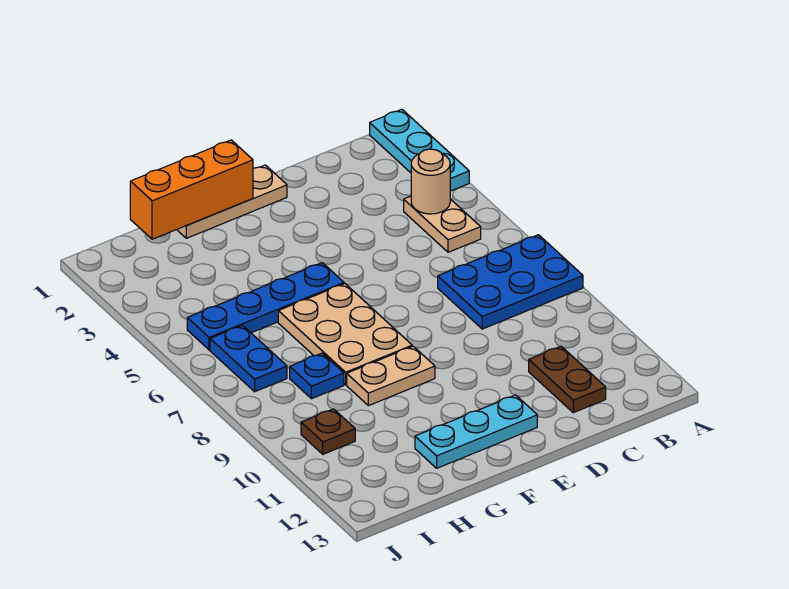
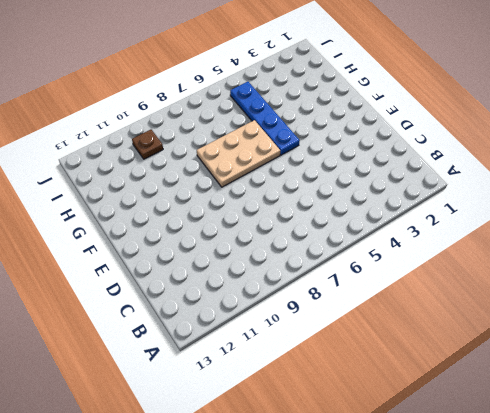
none -> cyan 1x3 plate [370,109,469,191]
none -> blue 2x3 plate [438,235,583,329]
none -> tan 1x2 plate [404,196,481,252]

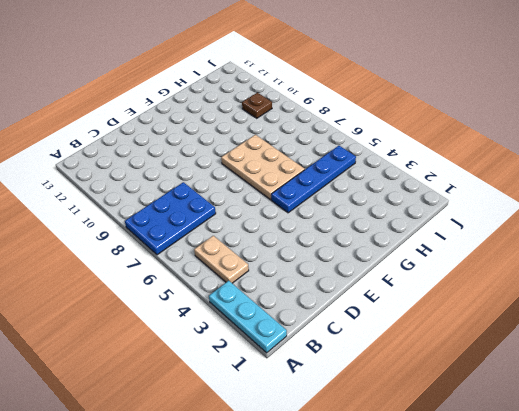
none -> brown 1x2 plate [529,346,606,413]
none -> tan 1x3 plate [177,165,287,238]
none -> cyan 1x3 plate [415,395,537,468]

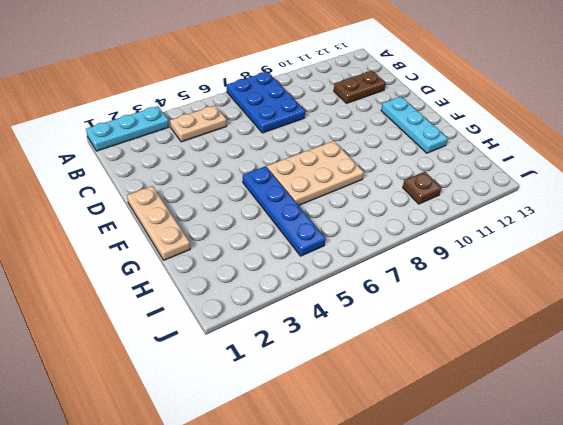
none -> tan 1x2 plate [347,346,435,406]
none -> blue 1x1 plate [290,353,344,399]
none -> blue 1x2 plate [210,325,287,392]

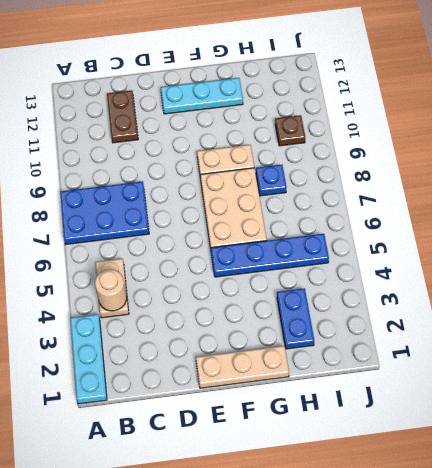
blue 1x2 plate [277,288,314,349] -> blue 1x2 plate moved to [210,325,287,392]
none -> orange 1x3 brick [130,140,253,239]

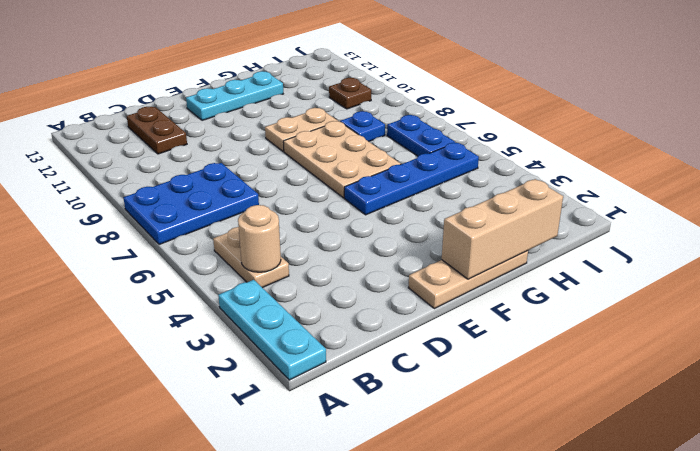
tan 1x3 brick [442,179,563,279] -> orange 1x3 brick [130,140,253,239]

